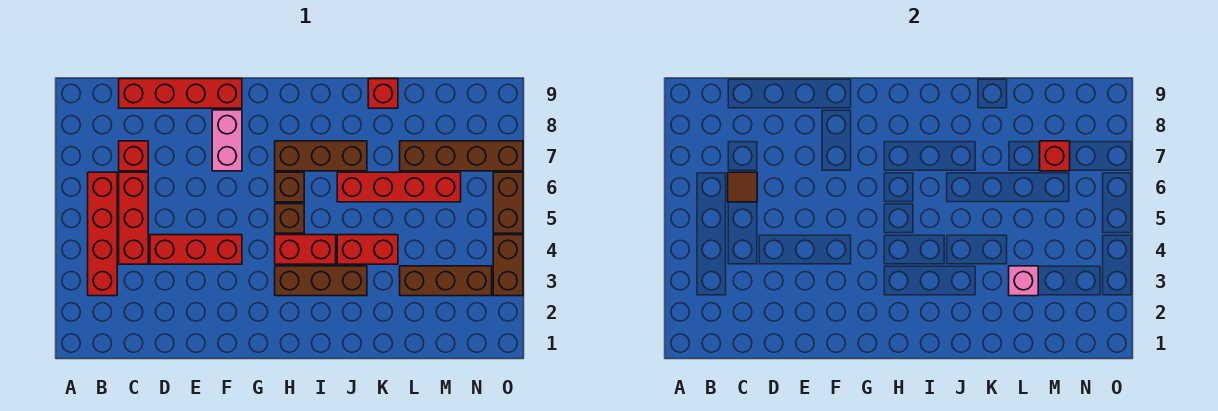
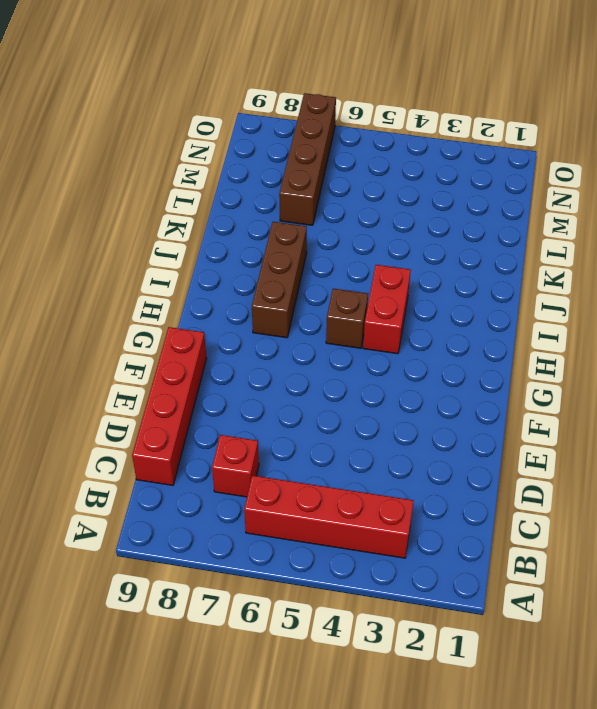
none -> red 1x3 brick [119,172,148,264]
none -> red 1x3 brick [150,235,242,264]
none -> pink 1x2 brick [212,110,242,171]

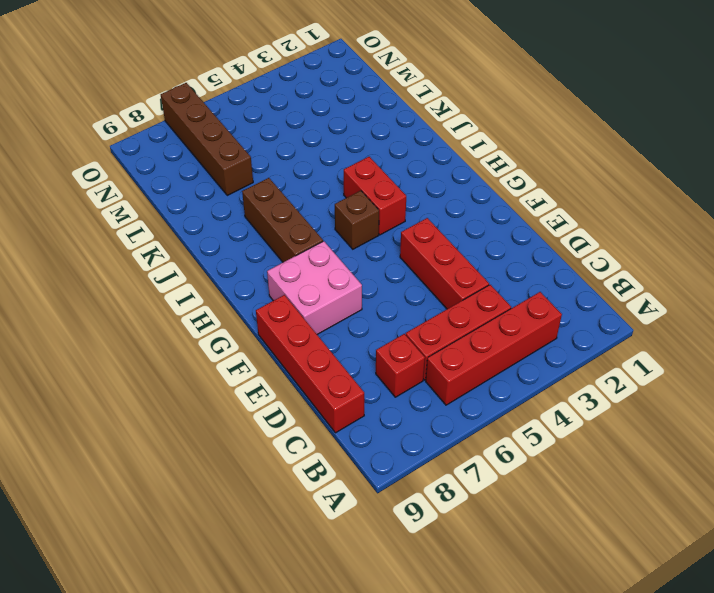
pink 2x2 brick [267,241,362,334] -> pink 1x2 brick [212,110,242,171]
none -> brown 1x3 brick [275,266,367,296]
none -> brown 1x1 brick [275,172,304,202]
none -> red 1x2 brick [337,235,398,264]

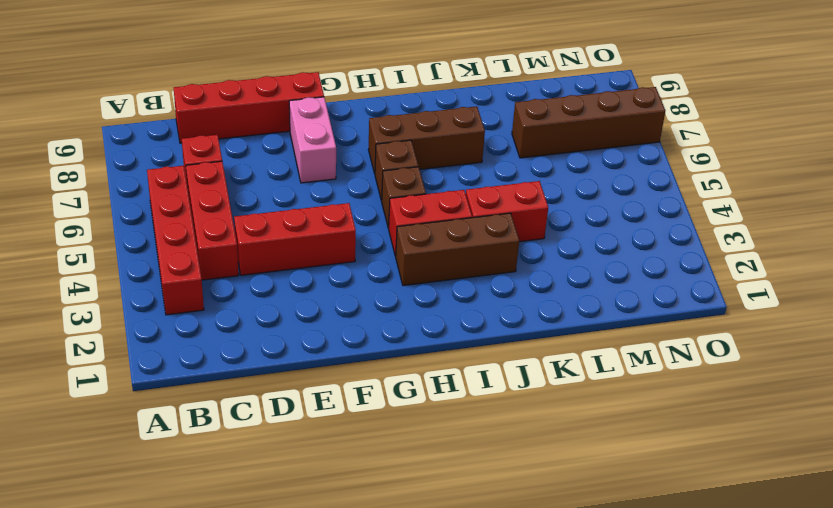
none -> red 1x4 brick [337,172,461,202]
none -> red 1x1 brick [368,79,398,108]
none -> brown 1x3 brick [400,266,492,296]

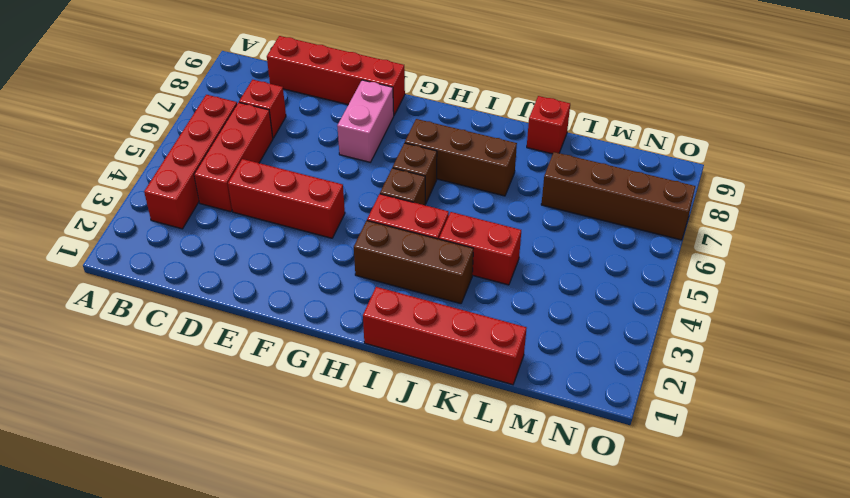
red 1x4 brick [363,287,527,385] -> red 1x4 brick moved to [337,172,461,202]
none -> brown 1x3 brick [400,266,492,296]
none -> brown 1x2 brick [493,235,523,296]
none -> brown 1x2 brick [493,172,523,233]

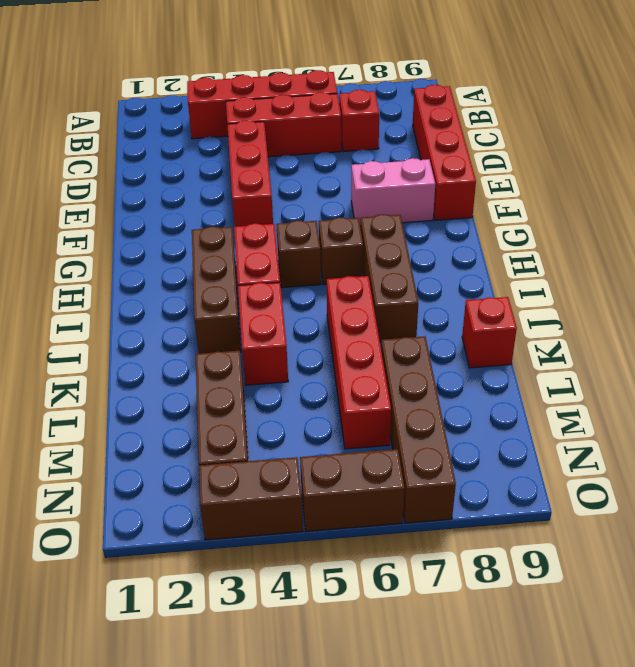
none -> brown 1x1 tile [728,172,757,202]
none -> pink 1x1 brick [1009,266,1038,296]
none -> red 1x1 brick [1040,141,1070,171]

